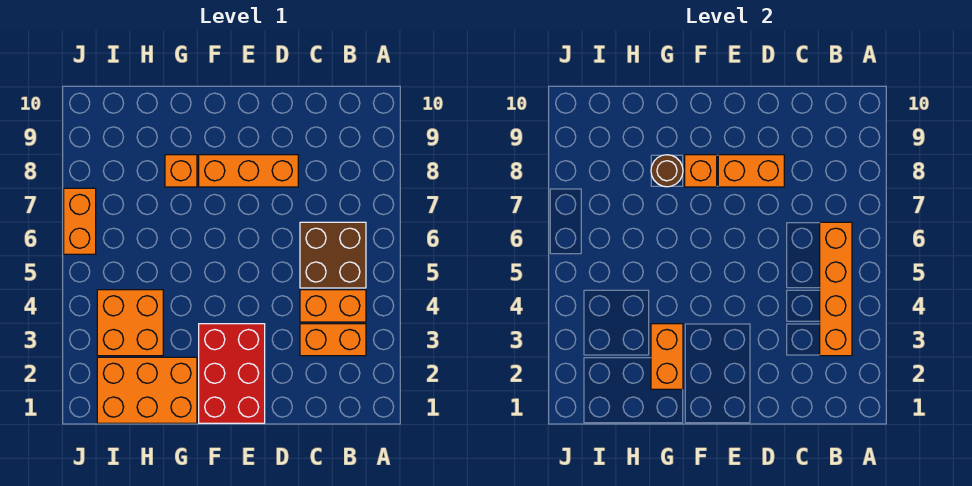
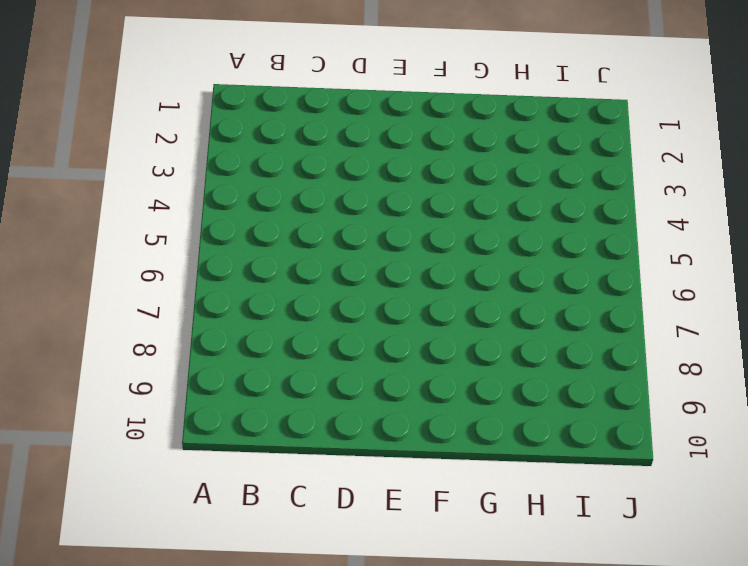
none -> orange 1x2 brick [300,324,366,356]
none -> orange 1x2 brick [300,290,366,322]
none -> brown 2x2 brick [300,222,366,288]

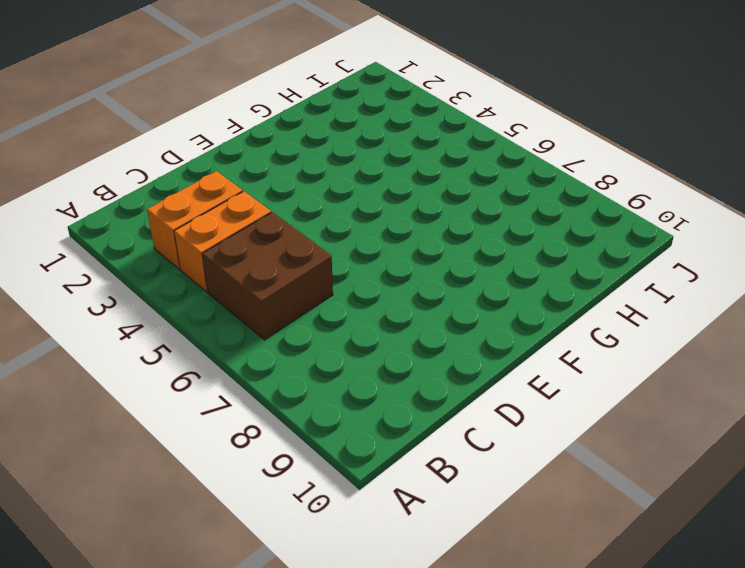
none -> orange 1x3 brick [199,155,298,187]
none -> red 2x3 brick [199,324,265,423]
none -> orange 2x3 brick [97,357,197,423]

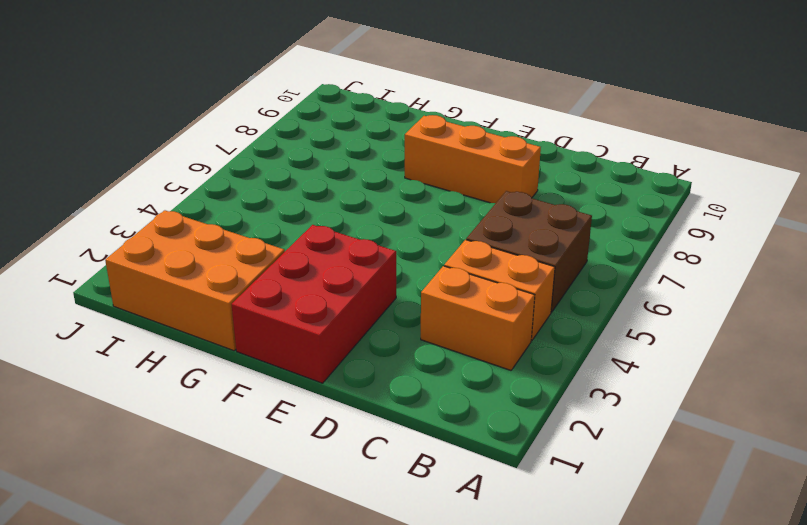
none -> orange 1x1 brick [165,155,197,187]
none -> orange 2x2 brick [97,290,163,356]
none -> orange 1x2 brick [64,188,96,254]

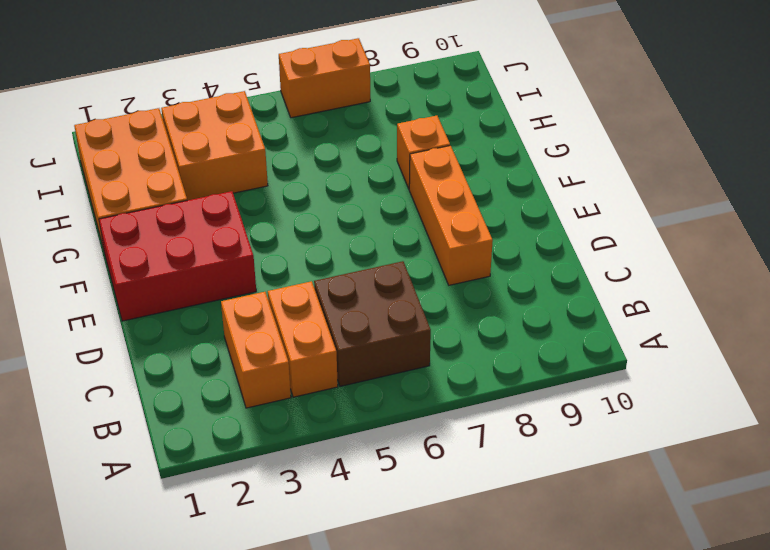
none -> orange 1x4 brick [820,222,852,356]
none -> orange 1x2 brick [718,155,784,187]
none -> orange 1x1 brick [685,155,717,187]

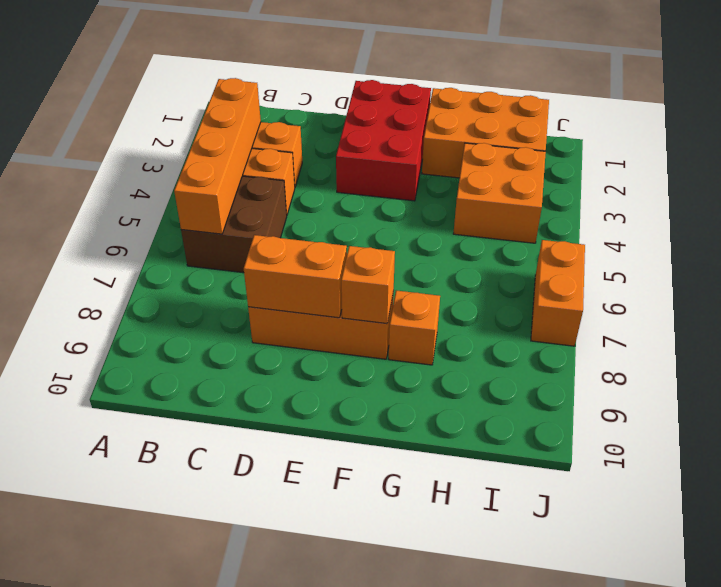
none -> orange 1x2 brick [651,324,683,389]
none -> brown 1x1 round brick [651,155,683,187]

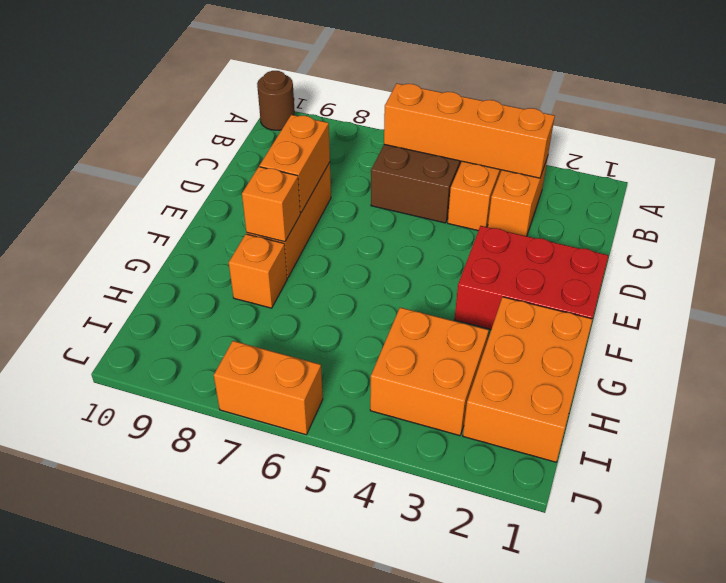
brown 1x1 round brick [257,71,295,130] -> brown 1x1 round brick moved to [651,155,683,187]
none -> orange 1x2 brick [651,324,683,389]

